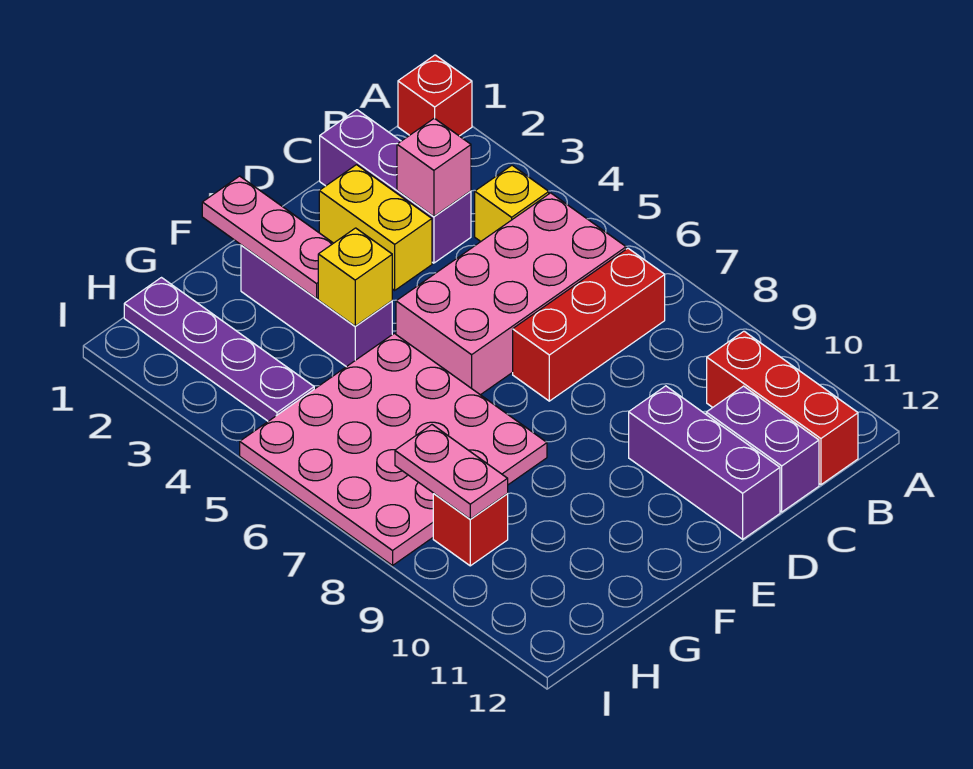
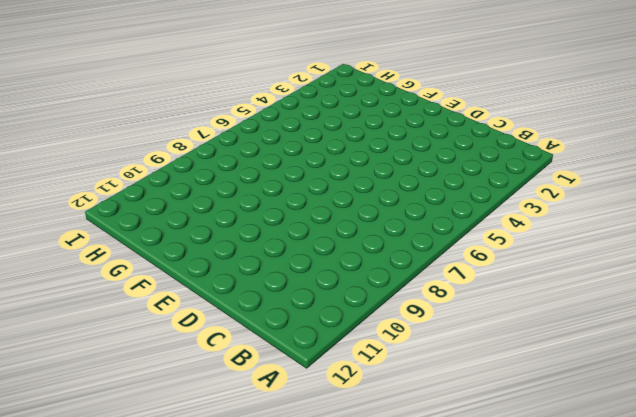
none -> red 1x1 brick [398,55,472,136]
none -> yellow 1x1 brick [475,165,549,241]
none -> pink 2x4 brick [396,193,626,395]

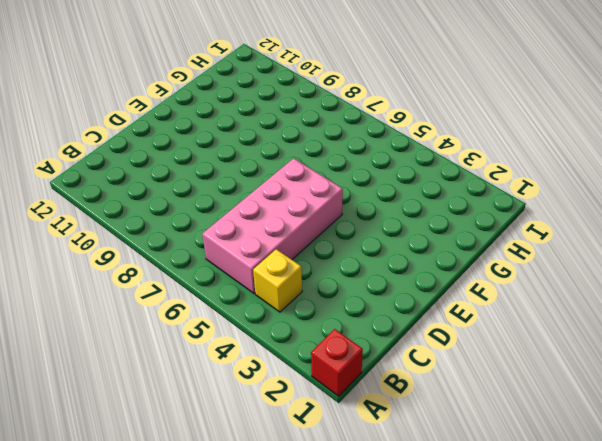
none -> red 1x3 brick [513,248,665,401]
none -> red 1x3 brick [707,331,858,485]
none -> purple 1x3 brick [320,110,471,263]

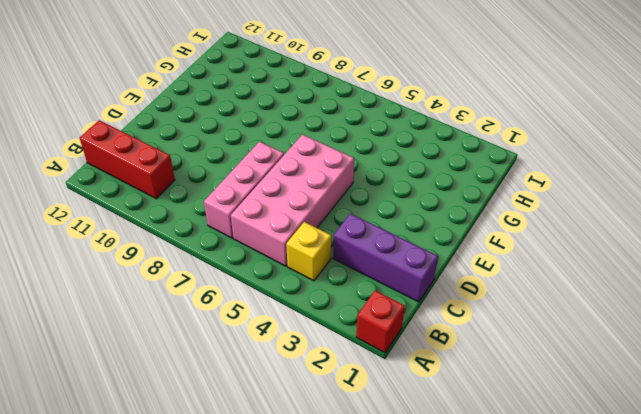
pink 1x3 brick [204,142,284,238] -> red 1x3 brick [513,248,665,401]
none -> purple 1x2 brick [706,386,819,512]
none -> yellow 1x2 brick [319,165,432,290]
none -> purple 1x3 brick [629,386,780,539]

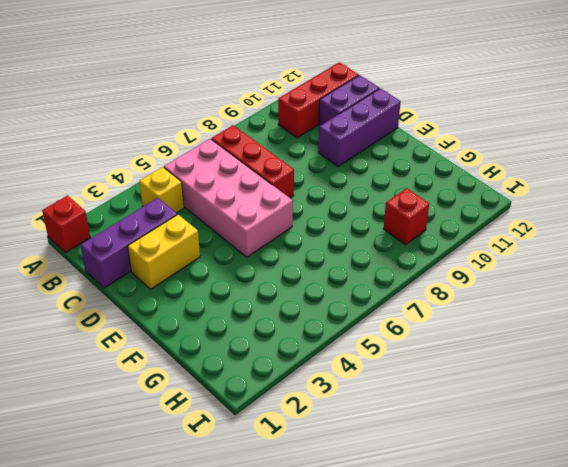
none -> purple 1x3 brick [241,245,392,367]
none -> pink 4x4 plate [240,333,547,565]
none -> purple 1x4 plate [124,278,314,421]

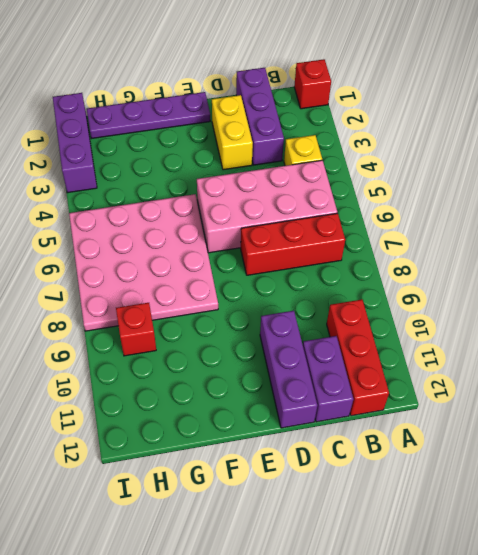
purple 1x4 plate [87,92,210,138] -> purple 1x4 plate turned to [124,278,314,421]
purple 1x3 brick [53,93,97,193] -> purple 1x3 brick moved to [241,245,392,367]
none -> pink 1x1 brick [397,118,471,216]
none -> pink 1x3 plate [202,176,333,299]
none -> yellow 1x1 brick [318,228,392,326]

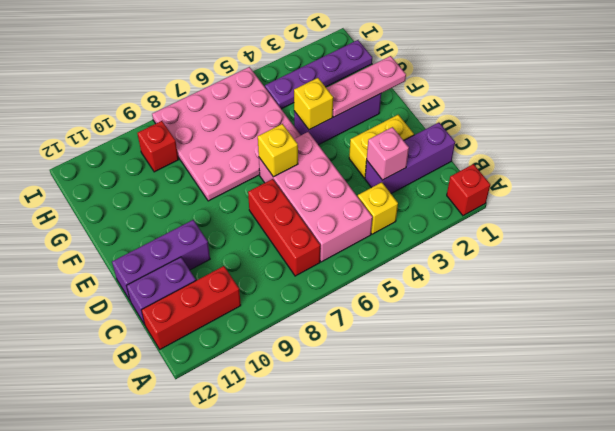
yellow 1x1 brick [258,124,298,177] -> none
none -> pink 1x2 plate [395,425,508,519]

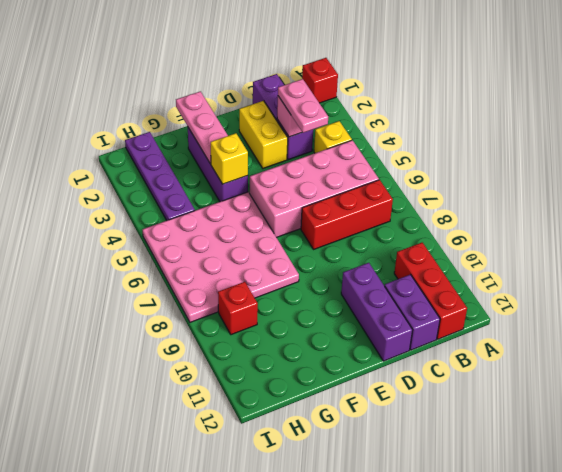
pink 1x2 plate [278,79,328,133] -> pink 1x2 plate moved to [395,425,508,519]

